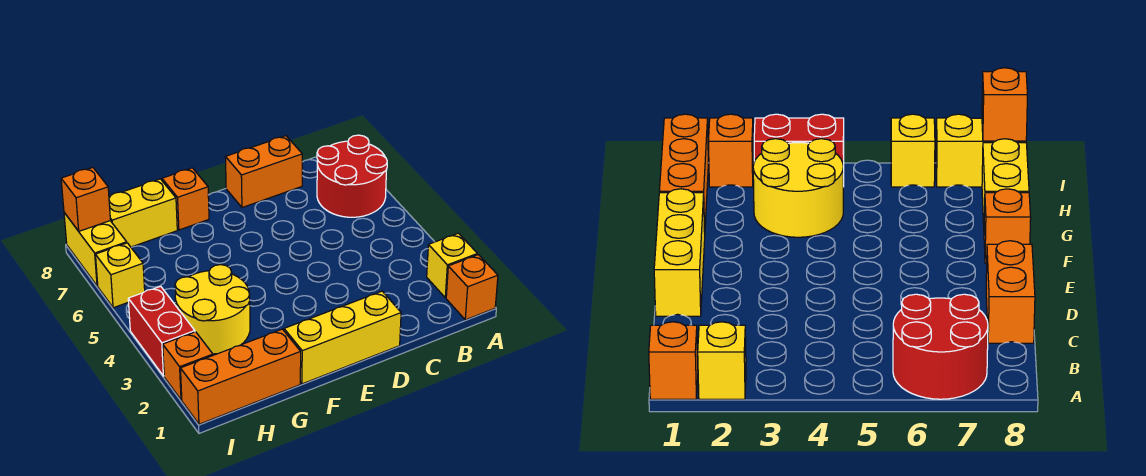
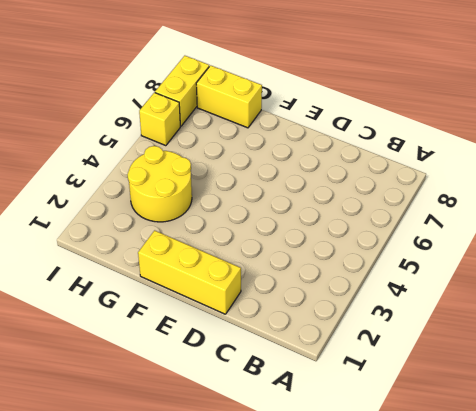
none -> orange 1x1 brick [446,255,498,320]
none -> yellow 1x1 brick [427,233,477,298]
none -> red 2x2 round brick [317,135,387,217]

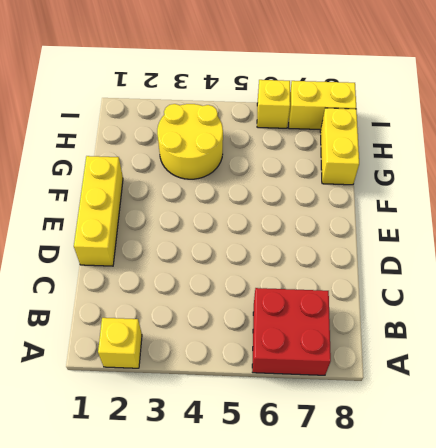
red 2x2 brick [252,288,331,375] -> red 2x2 round brick [317,135,387,217]
none -> orange 1x1 brick [446,255,498,320]
none -> orange 1x2 brick [225,136,302,208]
none -> orange 1x1 brick [162,168,209,230]

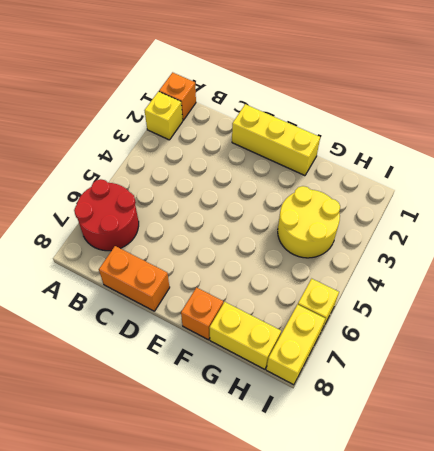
none -> orange 1x3 brick [180,329,301,424]
none -> orange 1x1 brick [163,332,213,400]
none -> red 1x2 brick [128,286,195,376]

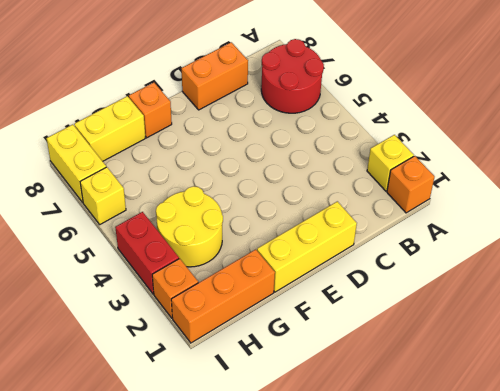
none -> orange 1x1 brick [61,168,110,231]

